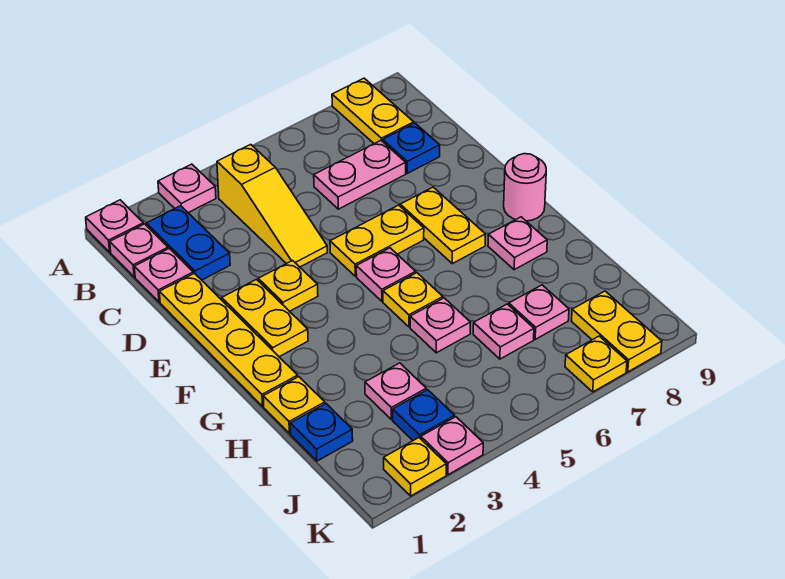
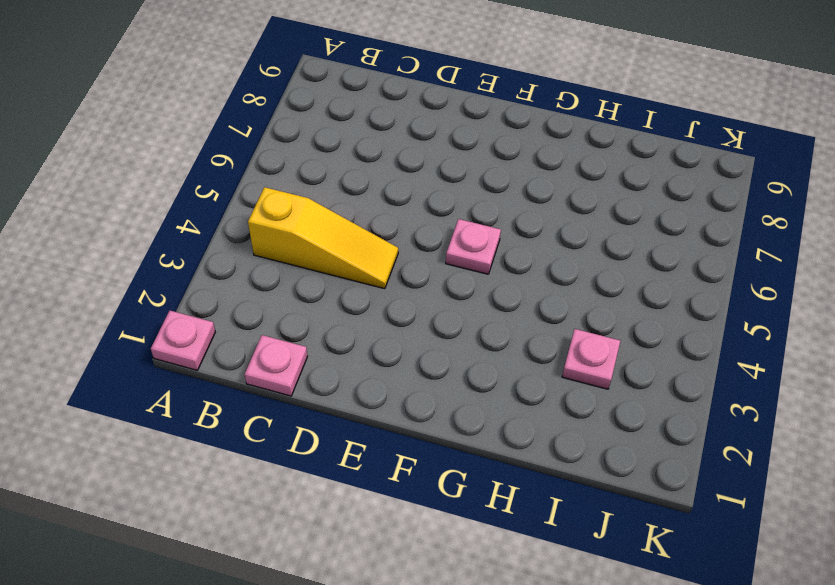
none -> pink 1x1 plate [158,164,216,213]
none -> yellow 1x2 plate [332,78,414,144]
none -> pink 1x1 plate [110,224,168,277]

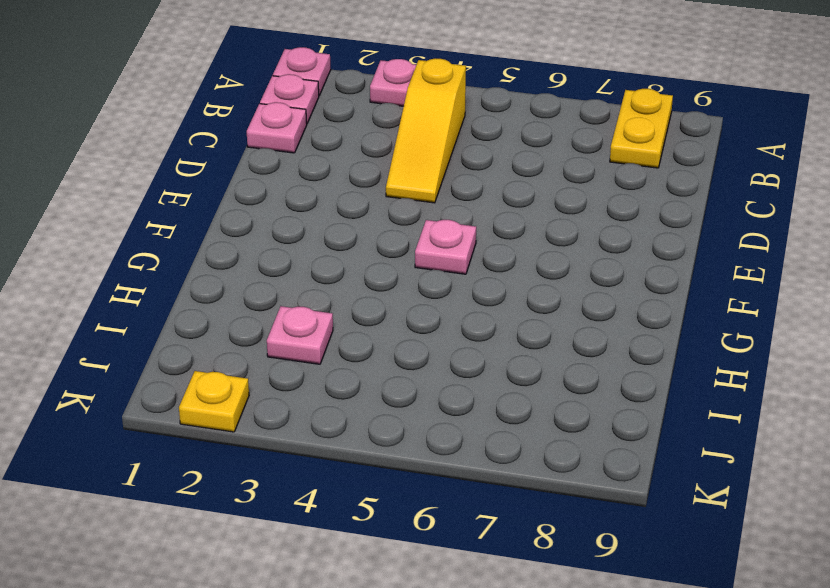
none -> blue 1x2 plate [146,206,230,280]
none -> pink 1x2 plate [314,141,406,209]
none -> blue 1x1 plate [383,123,440,173]

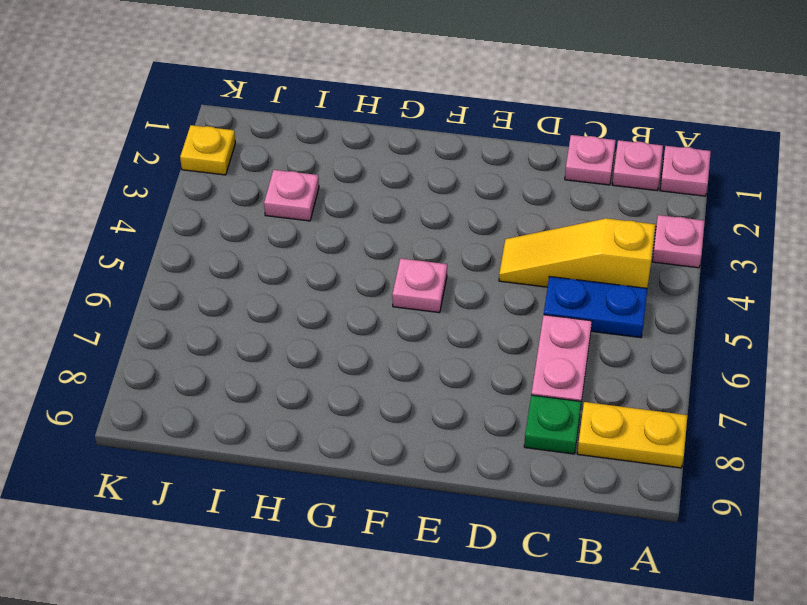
blue 1x2 plate [544,277,647,338] -> blue 1x2 plate moved to [146,206,230,280]
green 1x1 plate [524,395,581,454] -> blue 1x1 plate [383,123,440,173]
none -> yellow 1x4 plate [159,273,298,406]
none -> yellow 1x2 plate [222,279,308,357]
none -> yellow 1x1 plate [258,261,318,311]

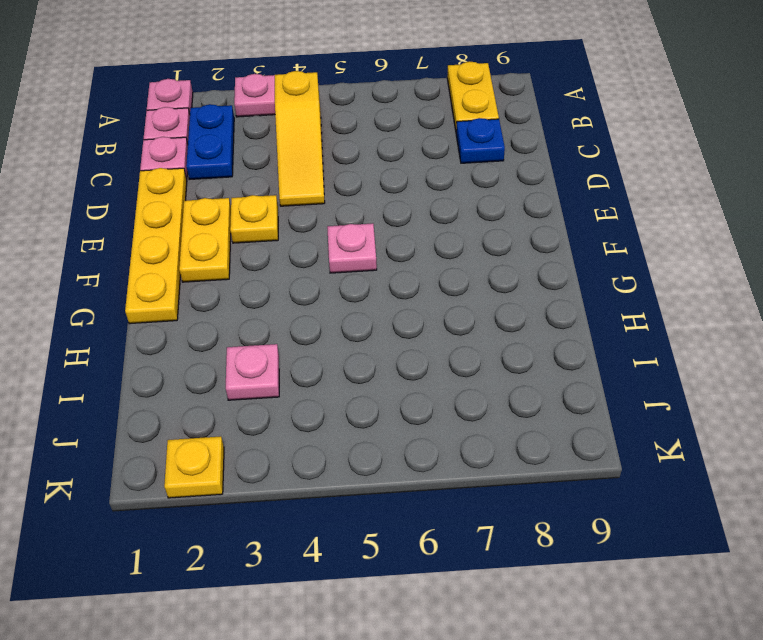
none -> pink 1x2 plate [314,141,406,209]
none -> yellow 1x2 plate [330,205,424,276]
none -> yellow 1x2 plate [400,187,485,264]

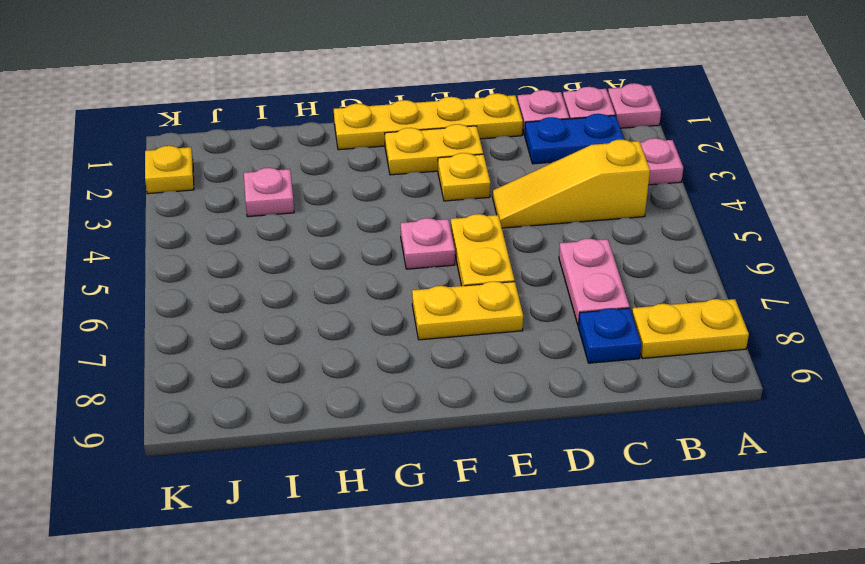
none -> pink 1x1 round brick [504,154,546,221]
none -> yellow 1x1 plate [383,273,443,327]
none -> pink 1x1 plate [488,217,547,270]

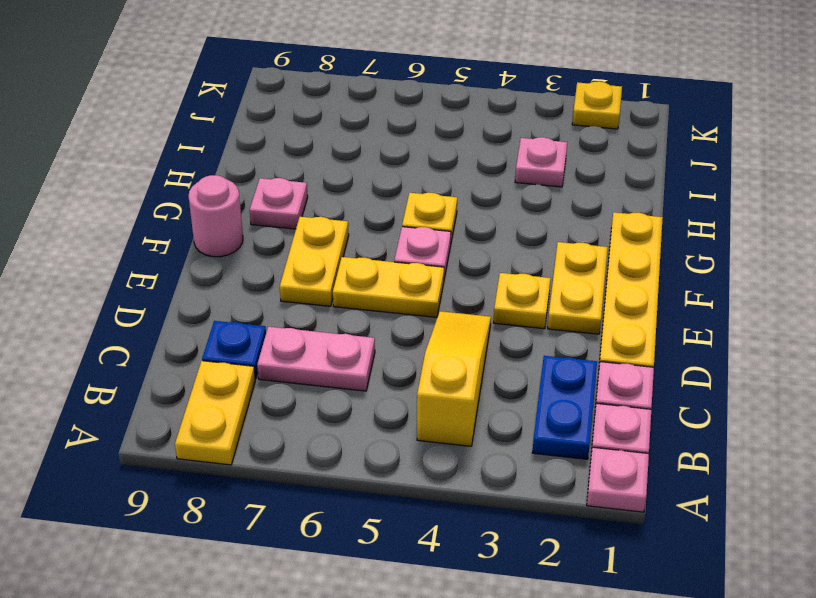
none -> pink 1x1 plate [158,164,216,213]
none -> yellow 1x1 plate [263,377,325,434]
none -> pink 1x1 plate [410,298,471,353]

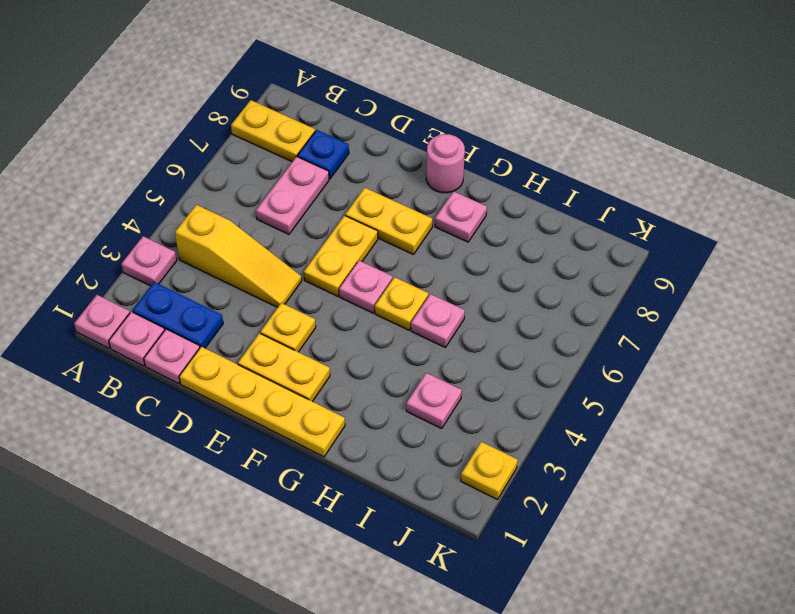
none -> yellow 1x1 plate [263,377,325,434]
none -> blue 1x1 plate [290,404,353,461]
none -> pink 1x1 plate [473,304,534,359]

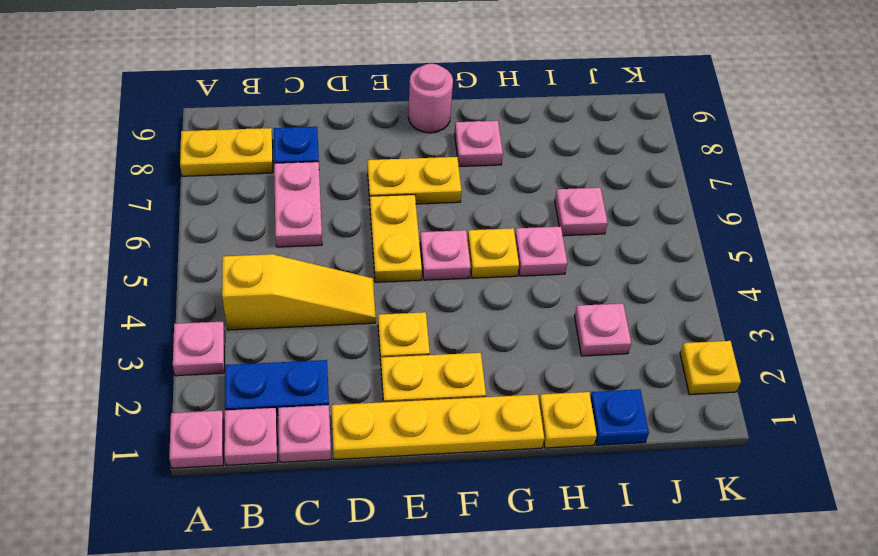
none -> pink 1x1 plate [509,285,569,339]
none -> blue 1x1 plate [393,390,455,441]
none -> yellow 1x2 plate [572,291,662,372]

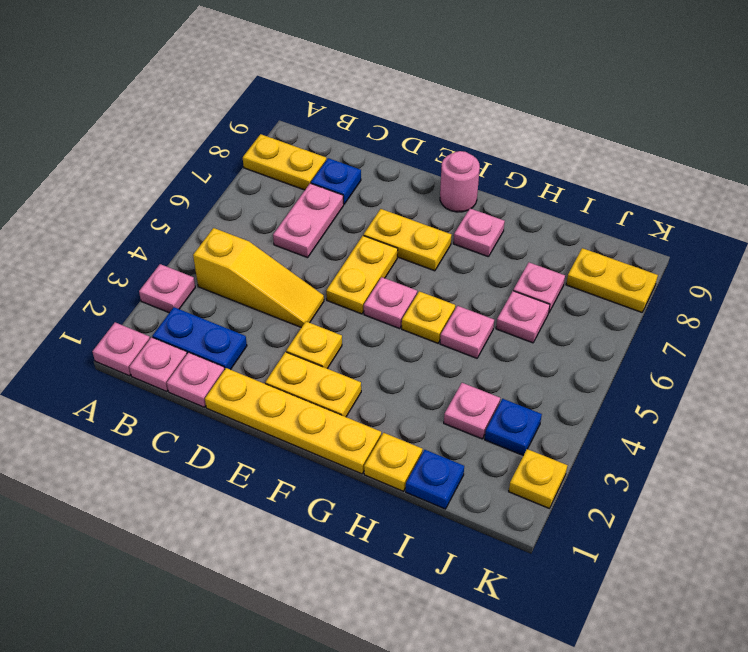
none -> pink 1x1 plate [421,417,483,475]
none -> yellow 1x1 plate [565,336,627,392]

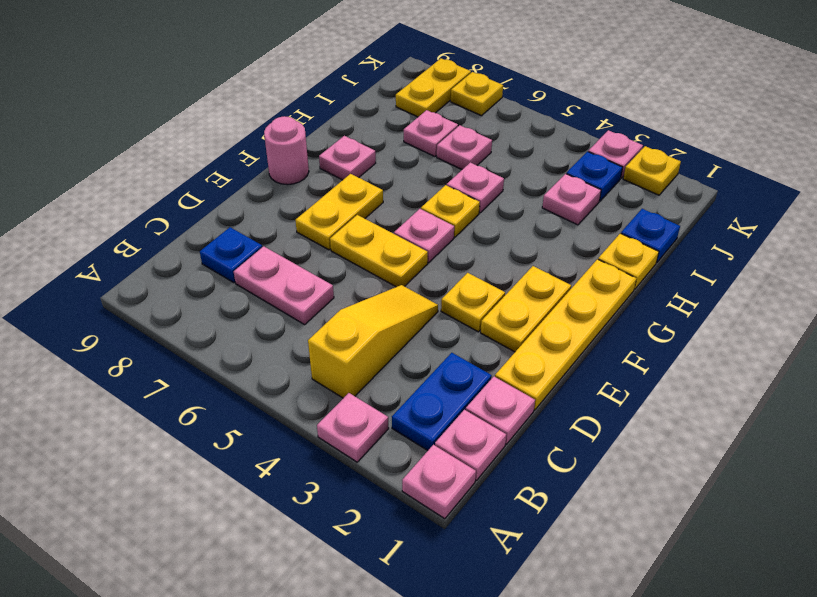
none -> yellow 1x2 plate [332,78,414,144]

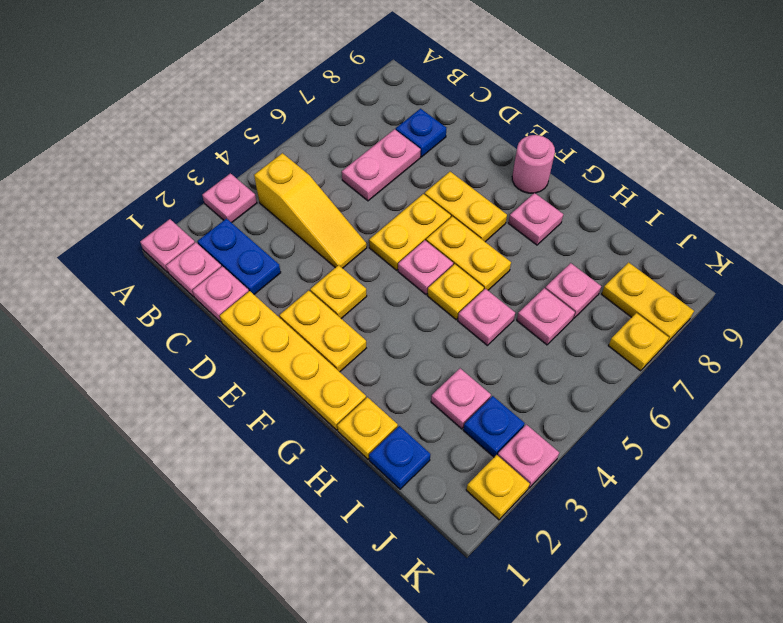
yellow 1x2 plate [426,216,511,290] -> yellow 1x2 plate moved to [332,78,414,144]

